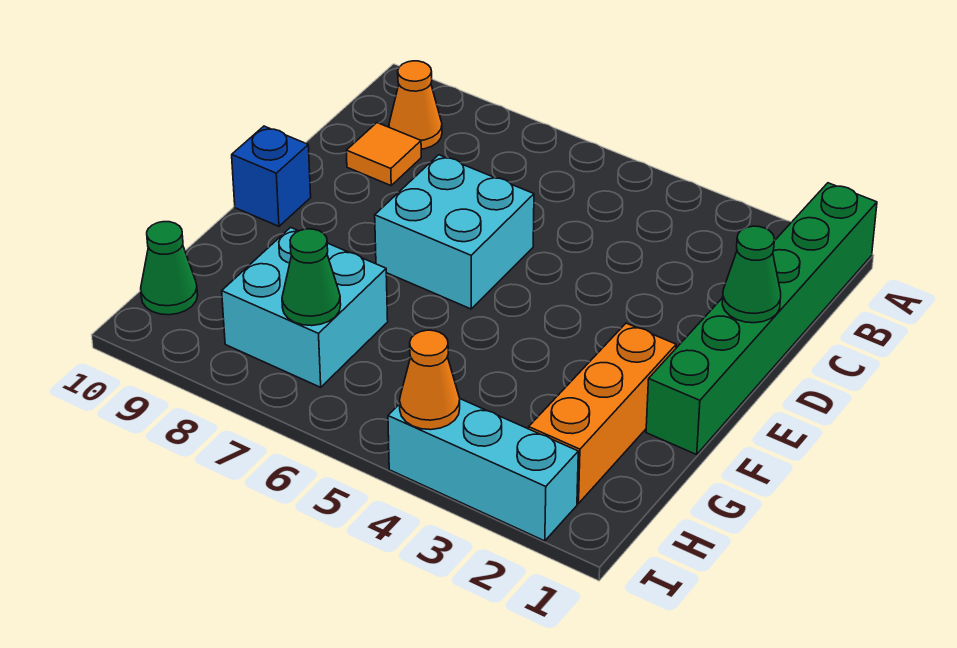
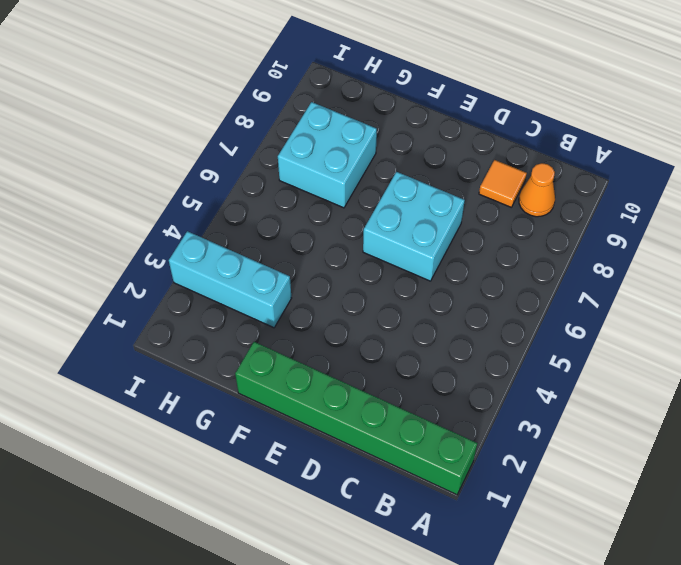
cyan 1x3 brick [169,231,292,328] -> cyan 1x3 brick turned to [388,399,578,541]
none -> blue 1x1 brick [232,126,311,226]
none -> orange 1x3 brick [529,323,676,504]
none -> green 1x1 cone [141,222,198,315]

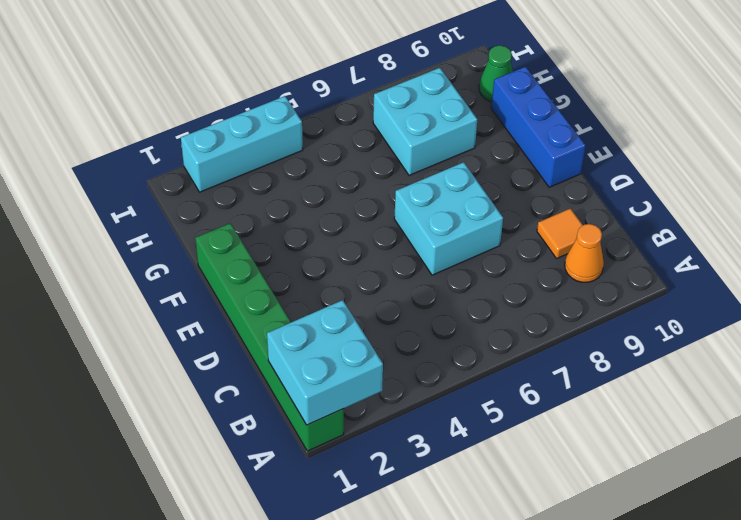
cyan 2x2 brick [267,300,383,425] -> none
blue 1x3 brick [491,67,586,187] -> blue 1x1 brick [232,126,311,226]
none -> orange 1x3 brick [529,323,676,504]
none -> green 1x1 cone [722,226,781,323]
none -> green 1x1 cone [282,229,341,326]

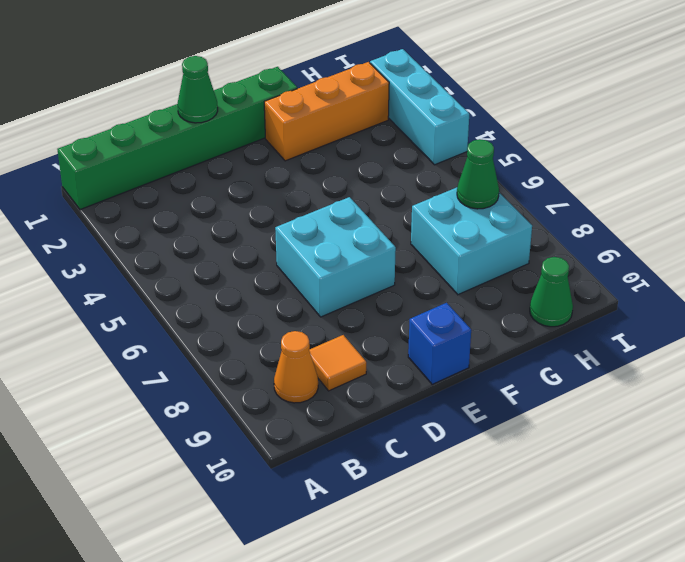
none -> orange 1x1 cone [400,330,460,430]

